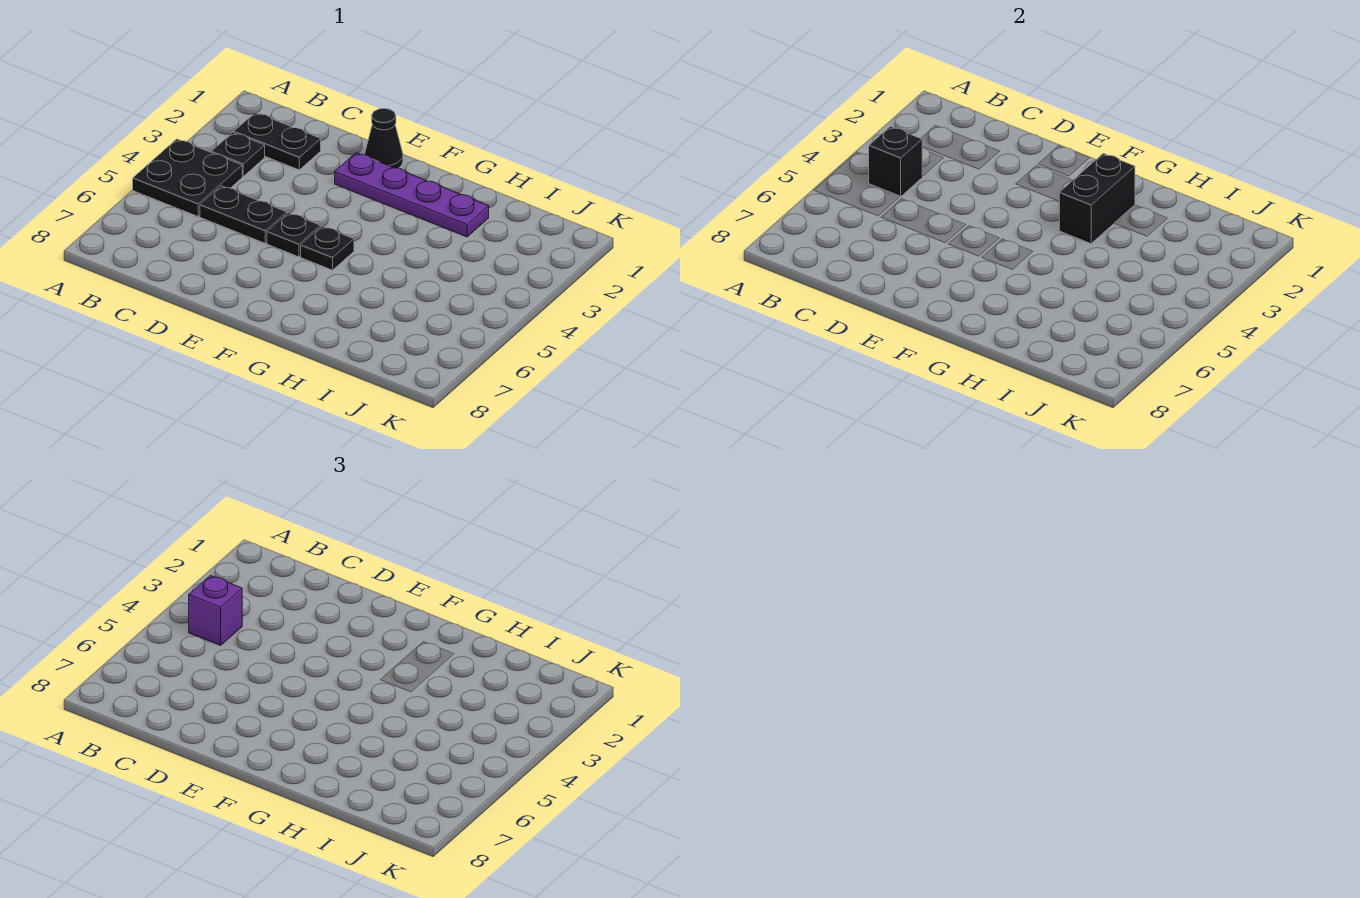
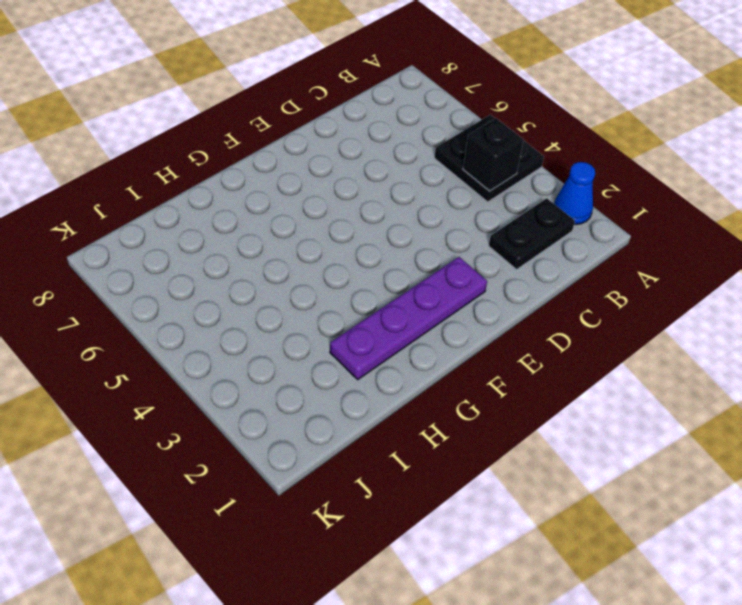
blue 1x1 cone [554,162,595,224] -> none
none -> black 1x1 plate [211,132,265,176]
none -> black 1x2 plate [200,186,287,243]

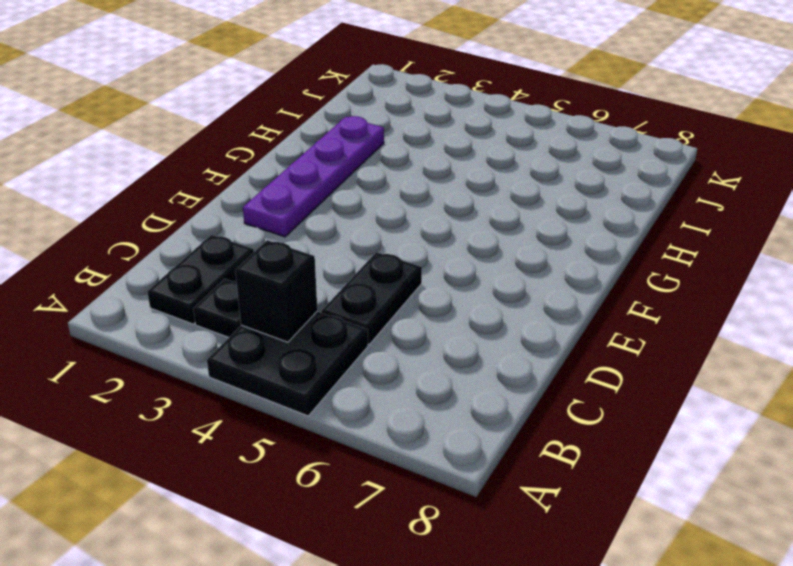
none -> black 1x1 cone [365,108,403,168]
none -> black 1x1 plate [267,213,320,257]

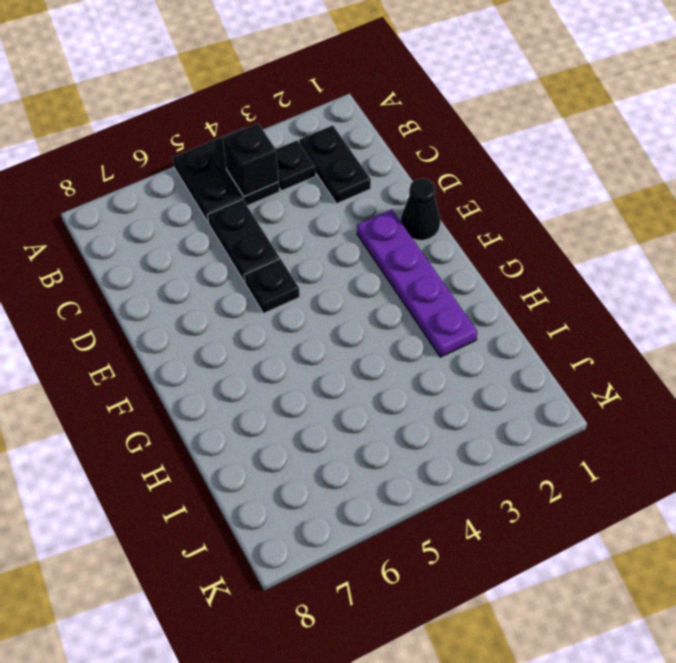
none -> black 1x1 plate [301,226,354,270]
none -> black 1x2 brick [1059,154,1135,244]

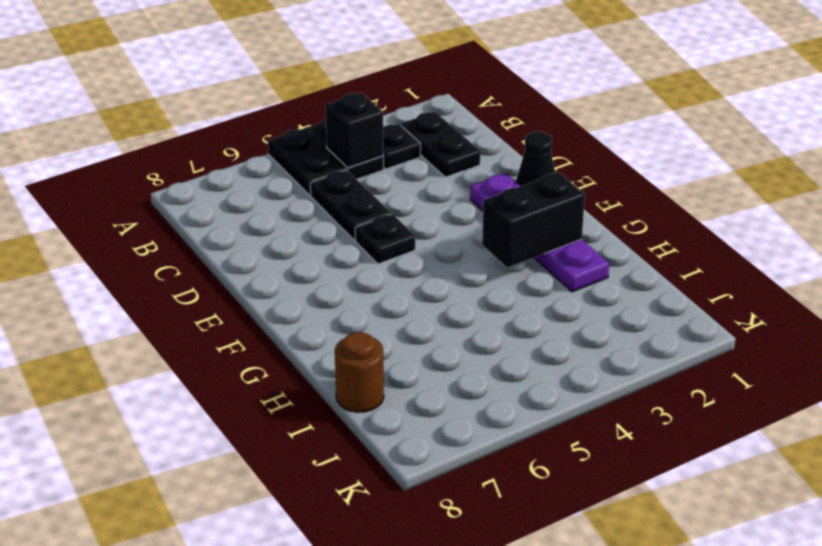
brown 1x1 round brick [335,332,384,412] -> none
none -> black 1x1 plate [301,226,354,270]
none -> purple 1x1 brick [189,575,242,645]

